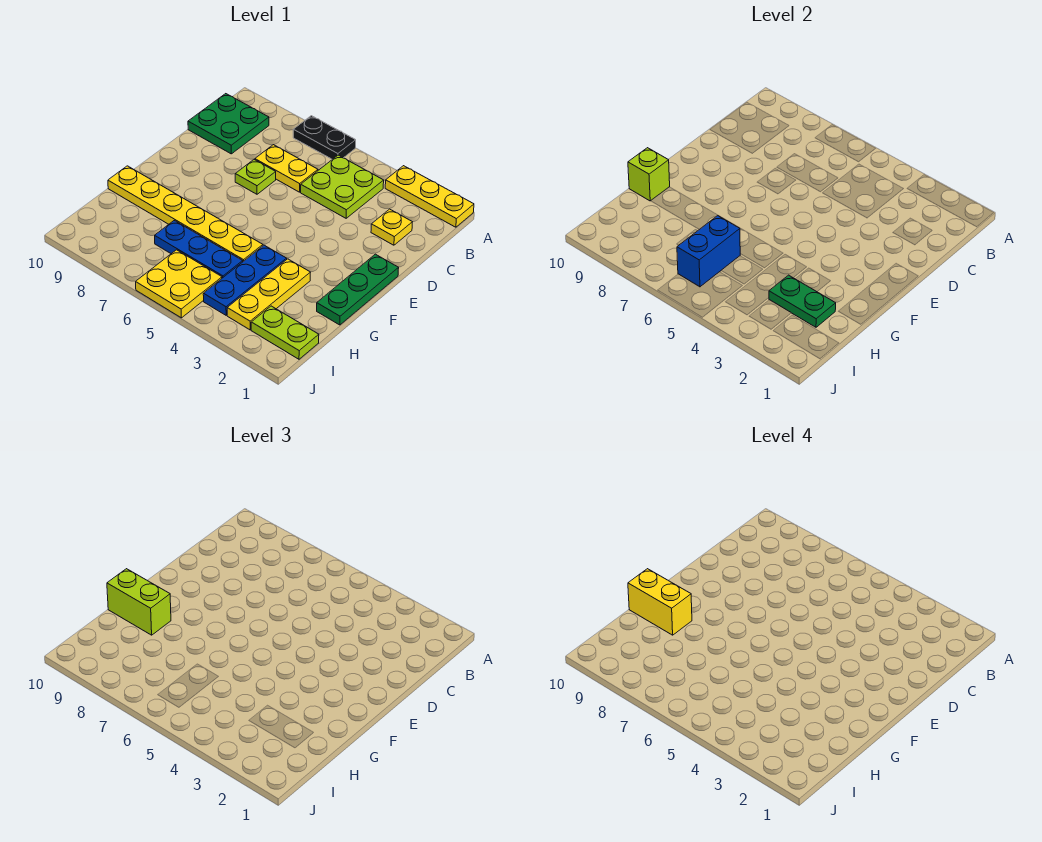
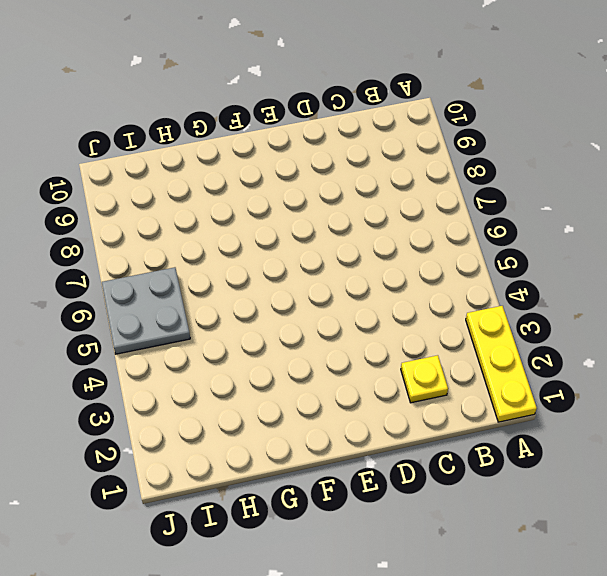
grey 2x2 plate [102,267,190,354] -> yellow 2x2 plate [136,250,222,318]
none -> black 1x2 plate [293,116,356,159]
none -> lime 2x2 plate [301,155,384,218]
none -> green 2x2 plate [188,94,269,154]

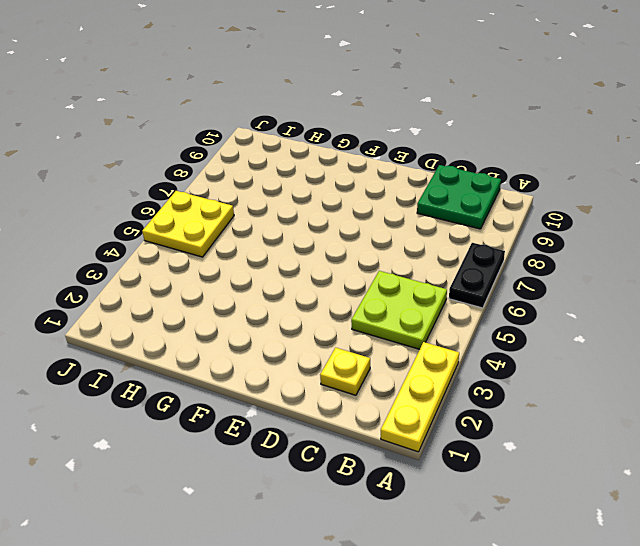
none -> yellow 1x2 plate [255,145,318,192]
none -> lime 1x1 plate [235,159,276,194]
none -> green 1x3 plate [317,254,399,325]

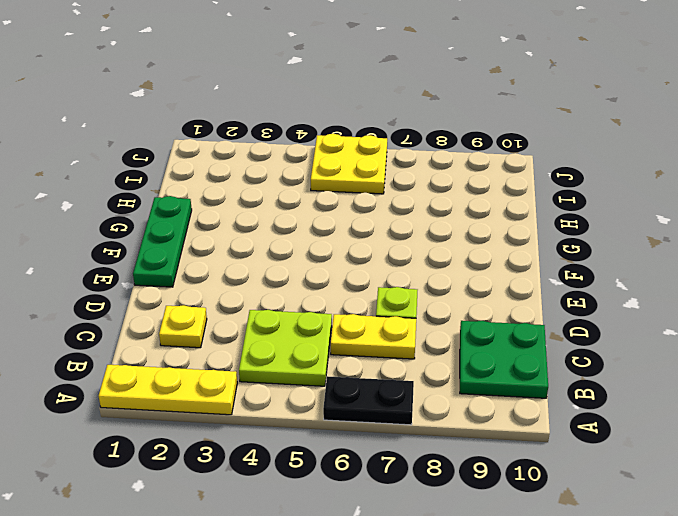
none -> yellow 1x3 plate [227,259,311,330]
none -> blue 1x3 plate [203,245,287,315]
none -> yellow 1x6 plate [108,166,263,261]

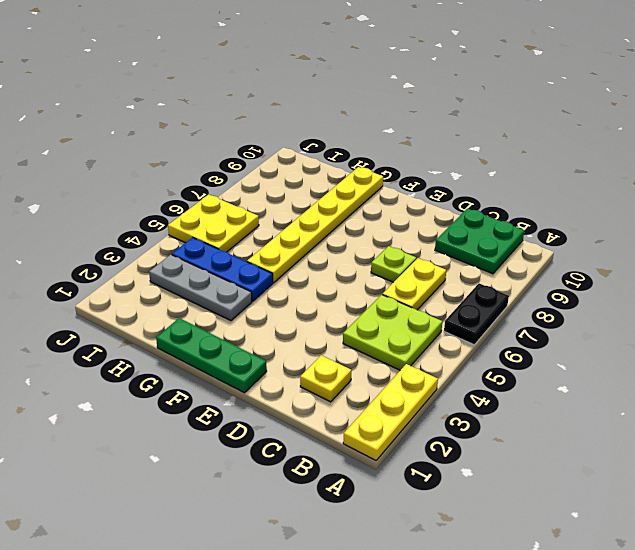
grey 1x3 plate [149,255,252,321] -> yellow 1x3 plate [227,259,311,330]
none -> blue 1x3 plate [155,221,243,278]
none -> lime 1x2 plate [251,306,319,359]
none -> lime 1x1 brick [628,148,670,201]

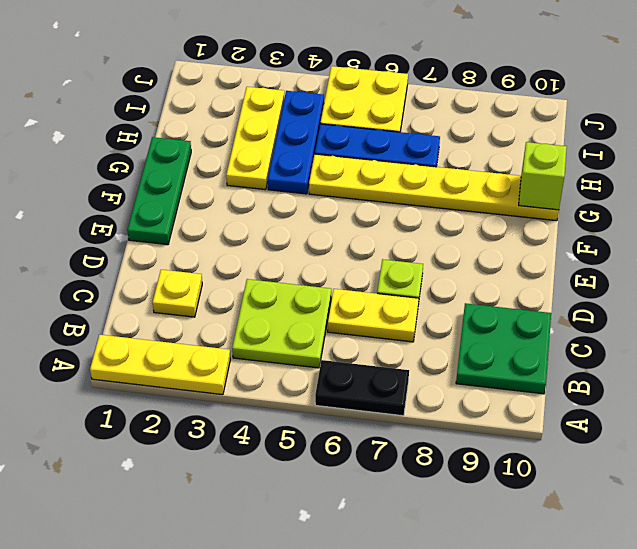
none -> lime 1x2 plate [251,306,319,359]
none -> green 1x2 plate [769,275,836,327]
none -> blue 1x2 brick [677,216,740,287]

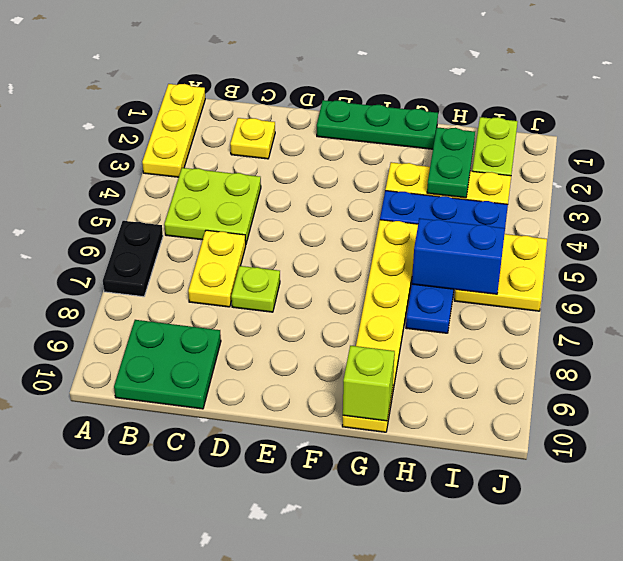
none -> lime 1x2 brick [107,569,171,635]
none -> yellow 1x2 brick [628,569,692,635]

